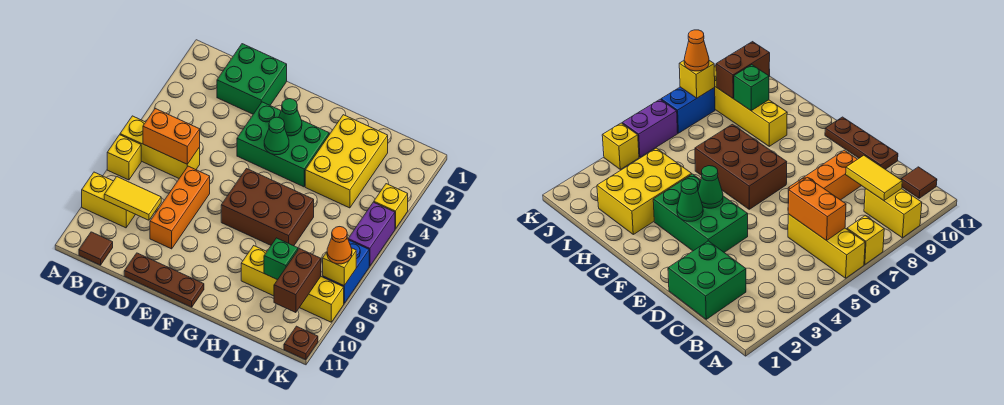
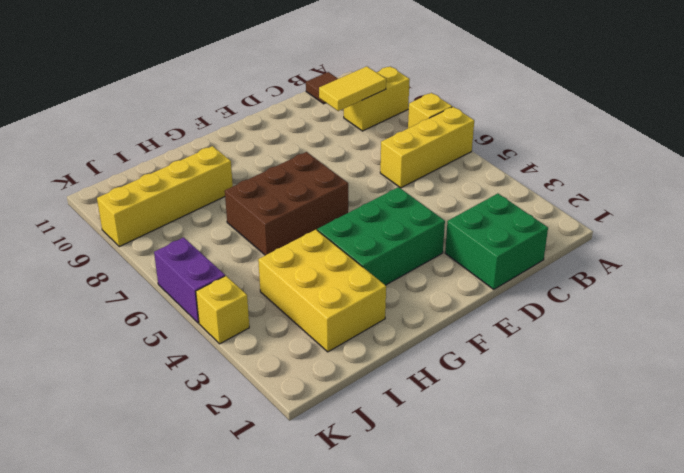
none -> orange 1x3 brick [150,166,210,249]
none -> brown 1x3 plate [124,253,204,307]
none -> blue 1x2 brick [323,240,369,303]

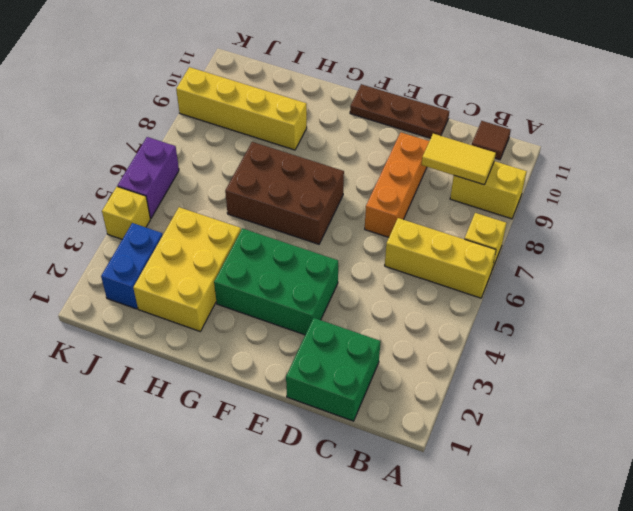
blue 1x2 brick [101,223,163,309] -> blue 1x2 brick moved to [323,240,369,303]
none -> brown 1x1 plate [284,326,318,360]
none -> orange 1x2 brick [143,109,200,164]
none -> green 1x1 cone [279,99,302,136]

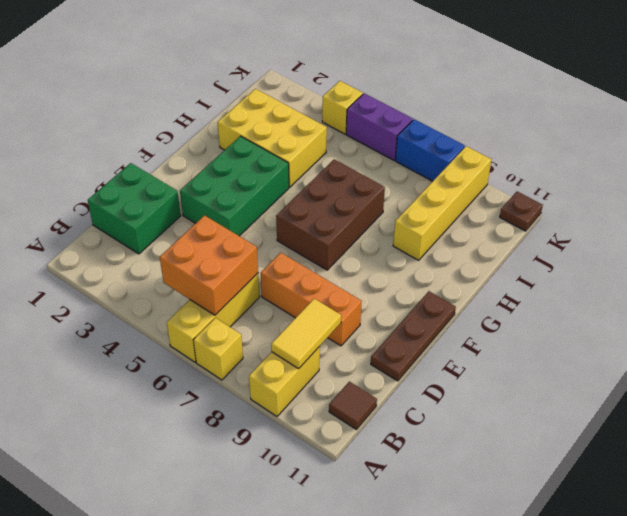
orange 2x2 brick [160,216,258,315] -> orange 1x2 brick [143,109,200,164]
none -> green 1x1 cone [279,99,302,136]
none -> green 1x1 cone [264,117,289,155]
none -> green 1x1 brick [264,238,298,280]

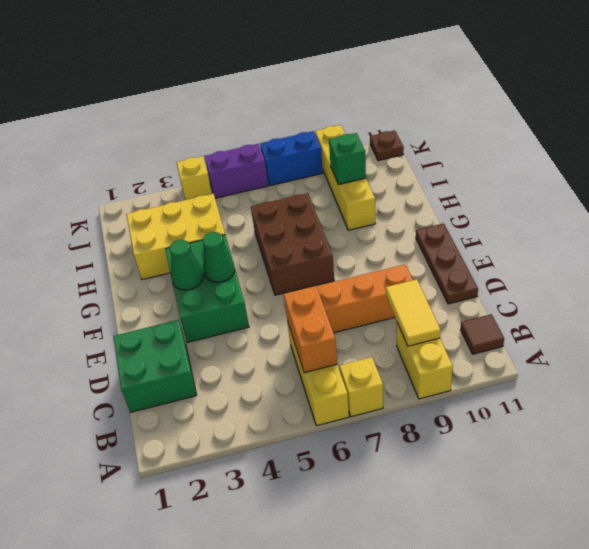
none -> brown 1x2 brick [274,249,321,313]
none -> yellow 1x1 brick [323,248,356,286]
none -> orange 1x1 cone [327,227,352,264]

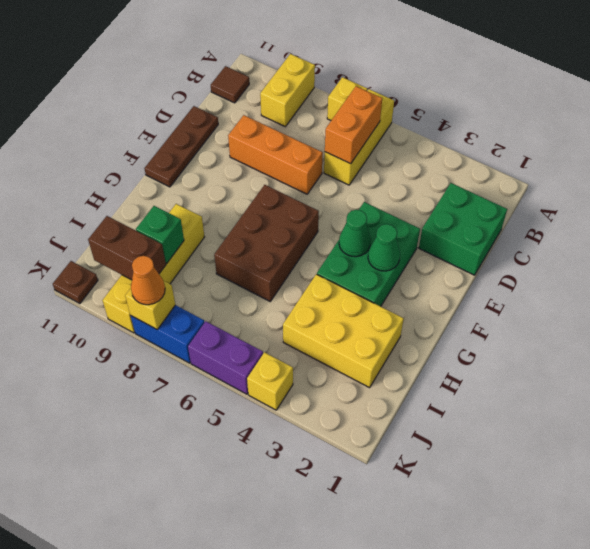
none -> yellow 1x2 tile [104,177,161,220]

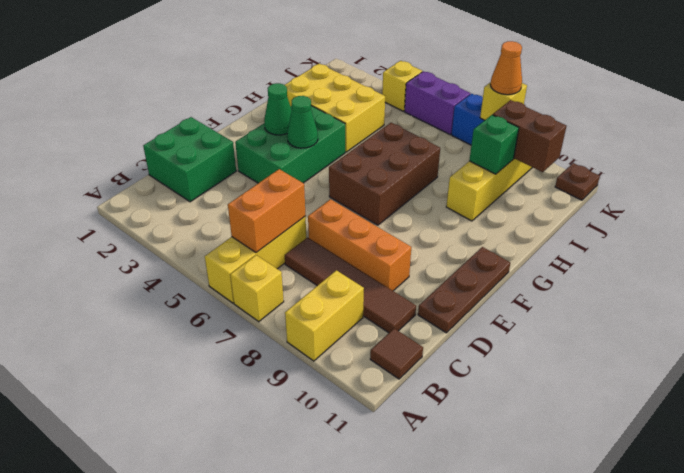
brown 1x4 tile [285,237,416,333] -> none
none -> yellow 1x2 tile [104,177,161,220]

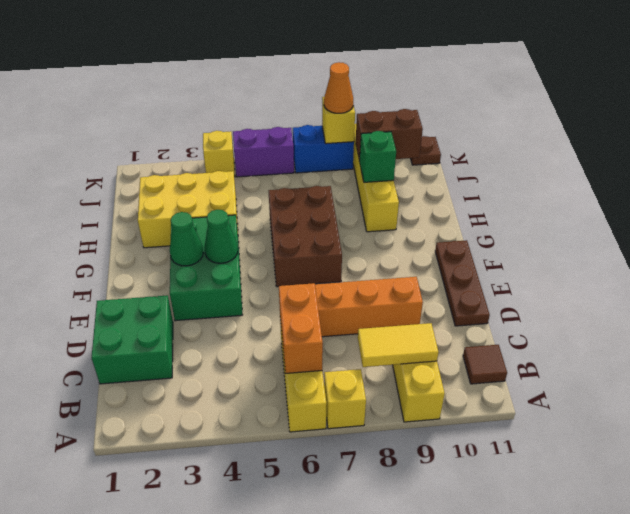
yellow 1x2 tile [358,323,439,367] -> yellow 1x2 tile turned to [104,177,161,220]

